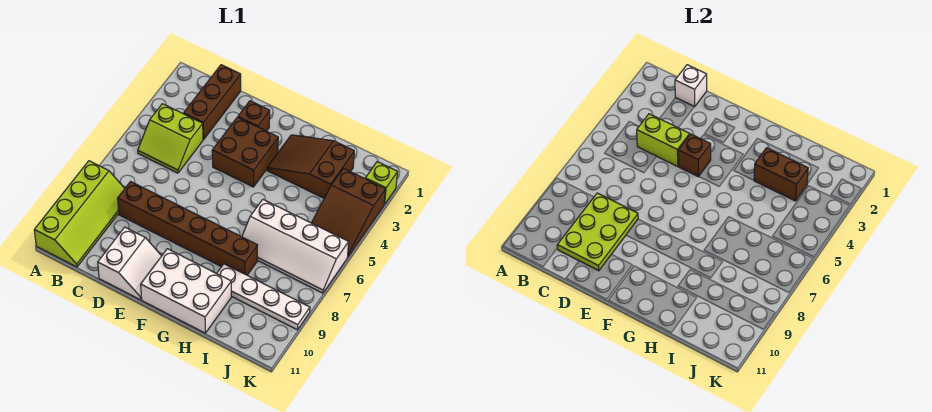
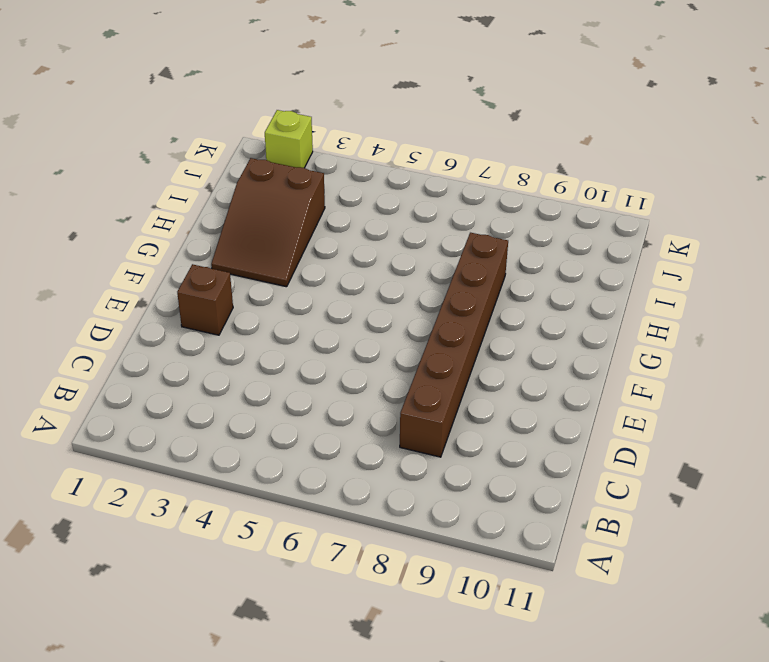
none -> lime 2x4 slope [34,161,125,267]
none -> lime 2x2 slope [138,104,203,173]
none -> brown 1x3 brick [184,65,241,140]

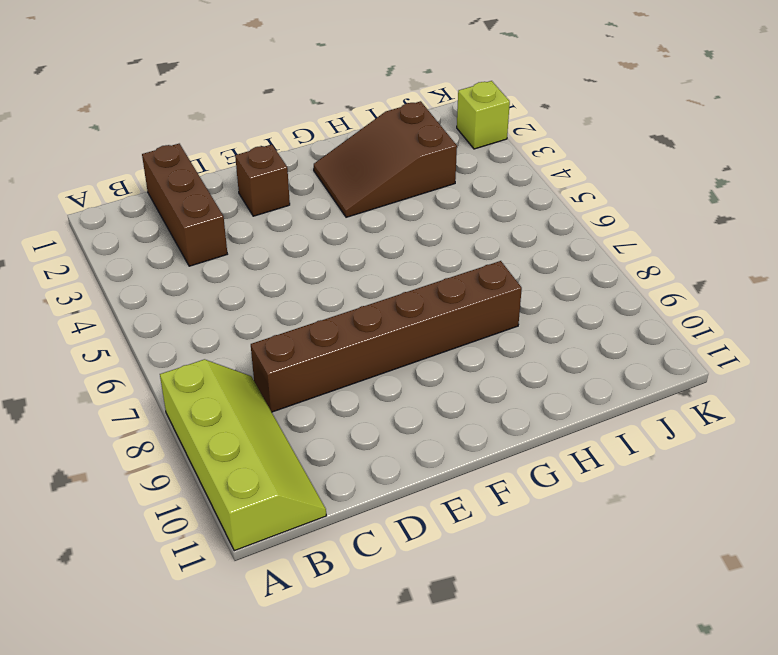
none -> lime 2x2 slope [138,104,203,173]
none -> white 2x2 slope [98,227,161,300]
none -> brown 2x2 brick [212,117,278,187]

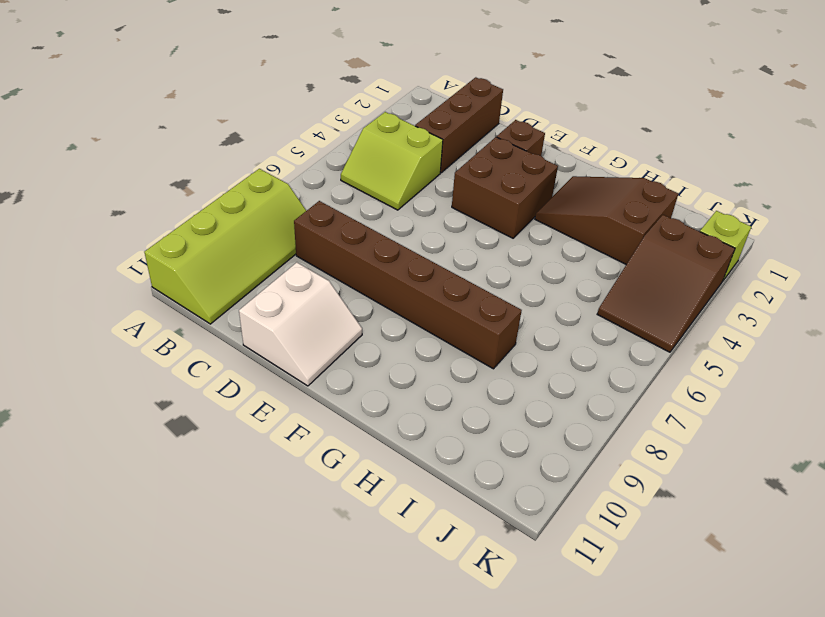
none -> white 2x3 brick [141,249,231,333]
none -> white 2x4 slope [242,200,349,293]
none -> white 1x4 plate [217,264,310,330]

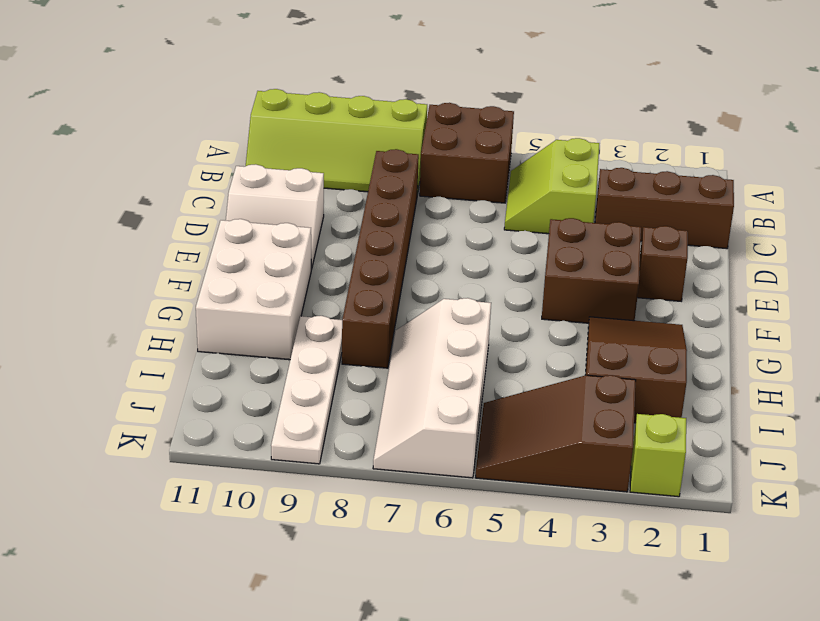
brown 2x2 brick [420,103,514,203] -> none
none -> white 1x1 brick [675,65,707,107]
none -> lime 1x2 brick [637,114,690,166]
none -> lime 2x3 plate [557,193,638,271]

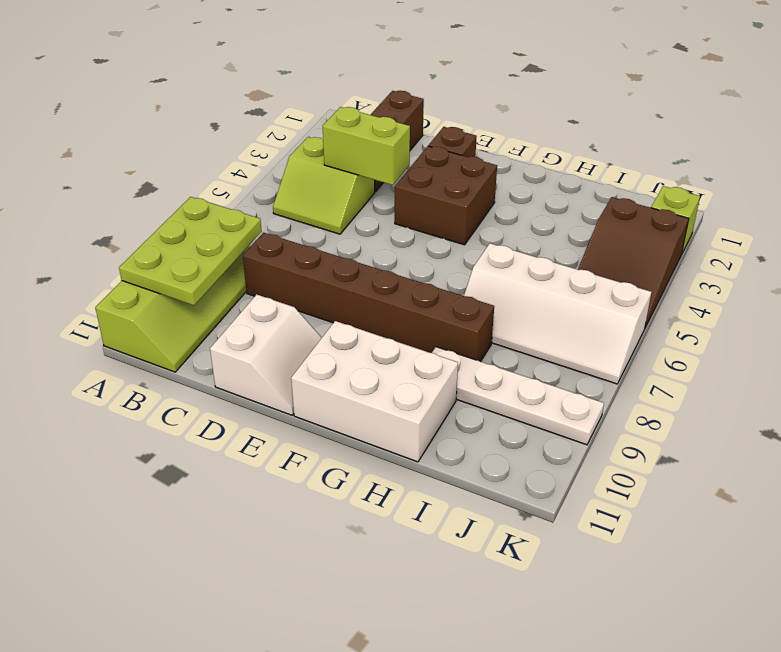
lime 2x3 plate [119,197,262,305] -> lime 2x3 plate moved to [557,193,638,271]
none -> brown 2x3 slope [267,135,354,198]
none -> white 1x1 brick [675,65,707,107]
none -> brown 1x1 brick [678,134,711,177]

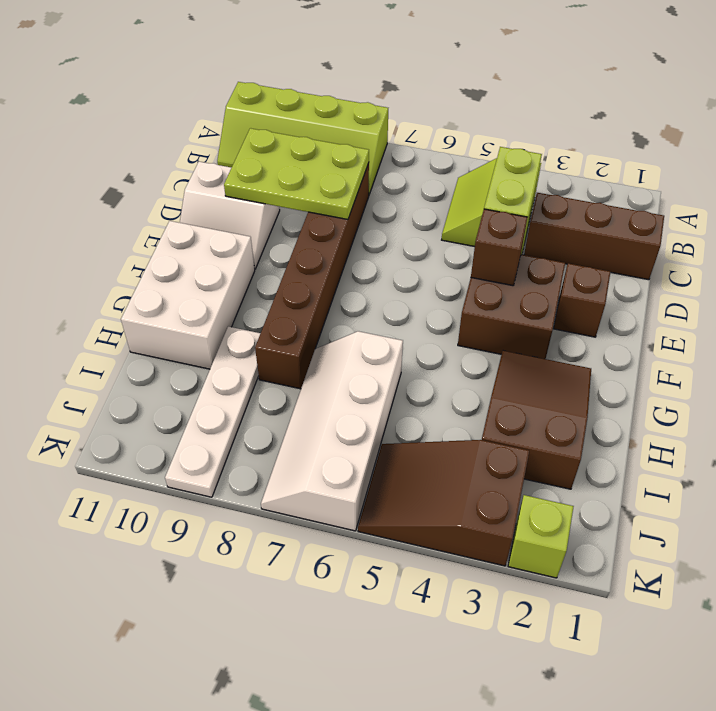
none -> white 1x1 brick [675,65,707,107]
none -> brown 1x2 brick [754,148,808,201]

